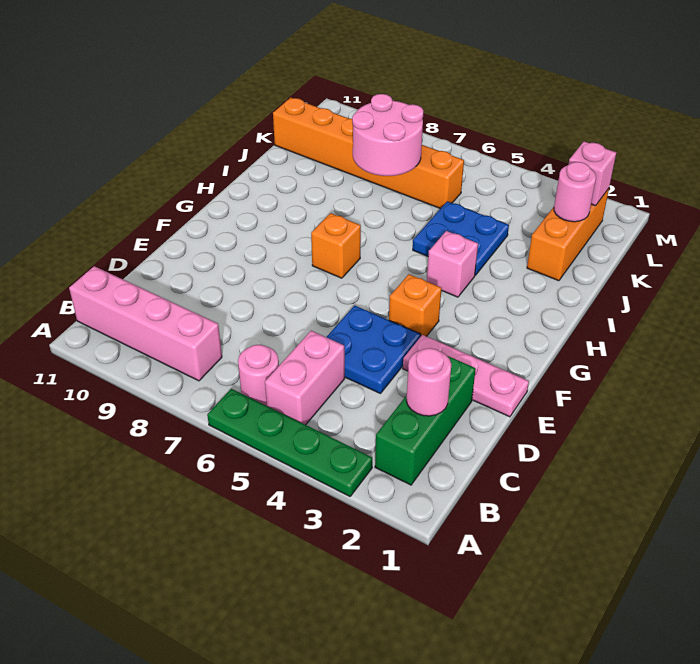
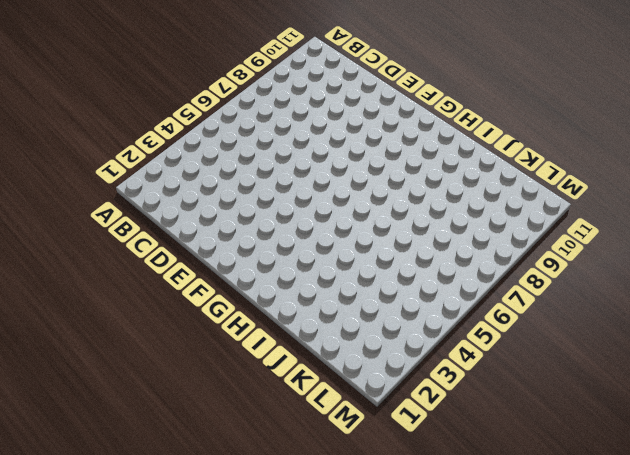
none -> green 1x4 plate [207,389,372,496]
none -> green 1x3 brick [375,356,476,485]
none -> pink 1x2 brick [265,330,345,425]

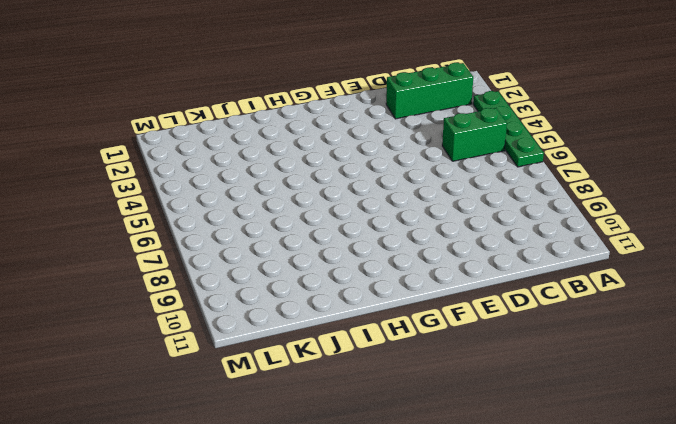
green 1x2 brick [442,108,507,161] -> pink 1x2 brick [265,330,345,425]
none -> pink 1x1 round brick [238,345,279,406]
none -> pink 1x4 brick [69,266,222,381]
none -> blue 2x2 plate [327,306,421,394]

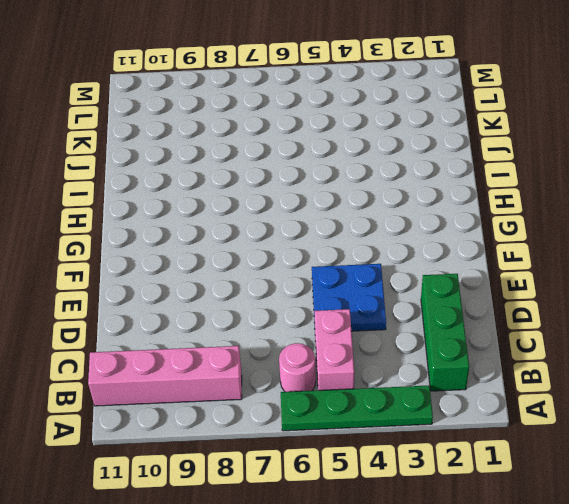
none -> pink 1x3 plate [403,335,529,417]
none -> orange 1x1 brick [389,274,442,337]
none -> orange 1x1 brick [311,213,361,278]

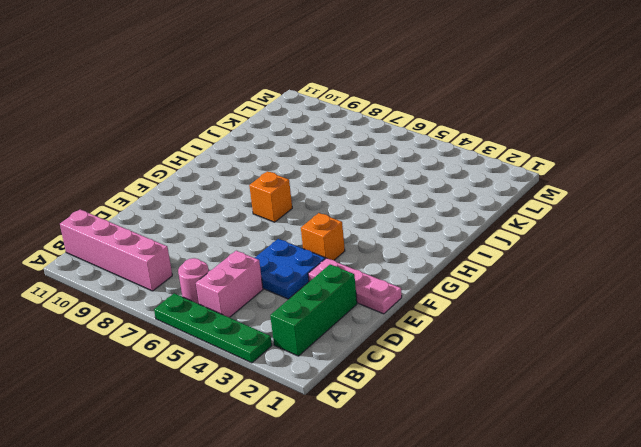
none -> pink 1x1 brick [427,231,478,297]
none -> blue 2x2 plate [413,202,509,275]
none -> orange 1x3 brick [527,189,609,281]

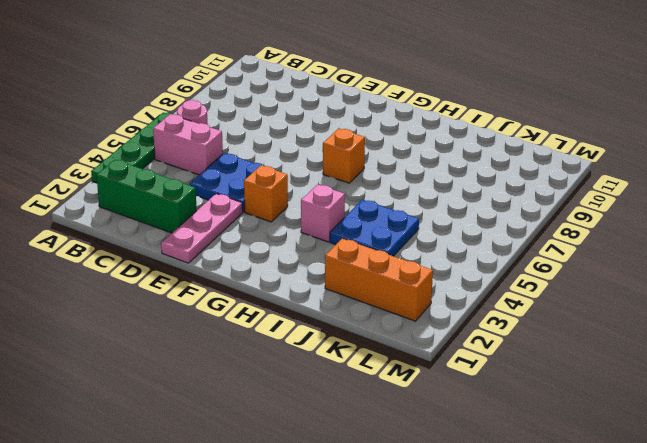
none -> pink 1x4 brick [69,266,222,381]
none -> orange 1x6 brick [273,97,464,209]
none -> pink 1x1 round brick [406,348,451,416]

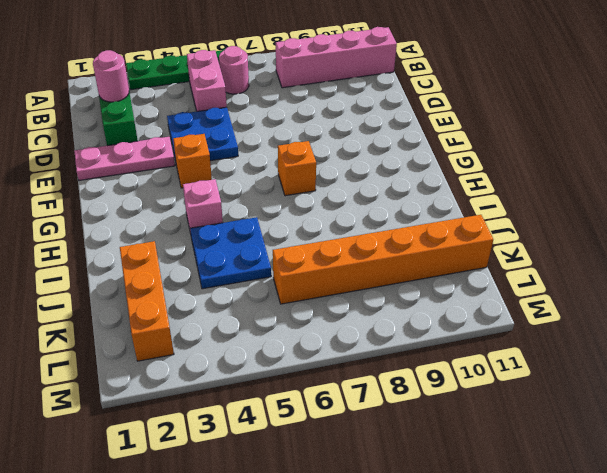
none -> pink 2x2 round brick [352,94,423,176]
none -> pink 1x1 round brick [554,162,596,222]
none -> pink 1x1 brick [568,141,616,206]

